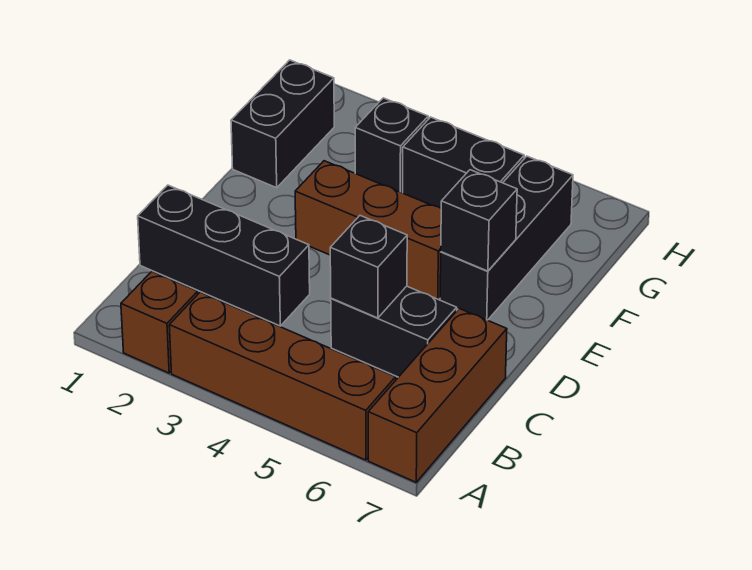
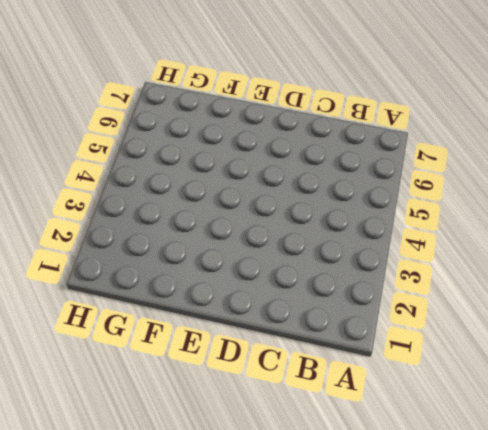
none -> brown 1x1 brick [121,272,198,373]
none -> brown 1x4 brick [169,292,396,460]
none -> brown 1x3 brick [368,309,507,482]

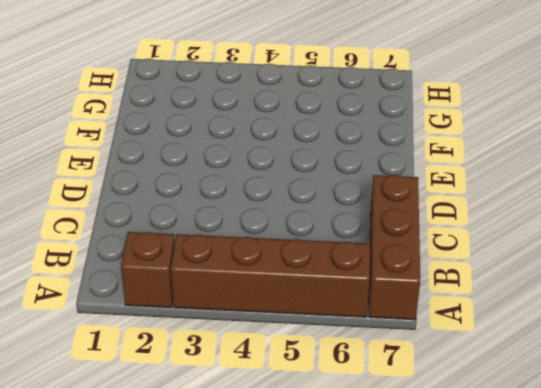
none -> black 1x3 brick [138,185,310,326]
none -> black 1x2 brick [331,286,457,377]
none -> brown 1x3 brick [295,161,441,300]

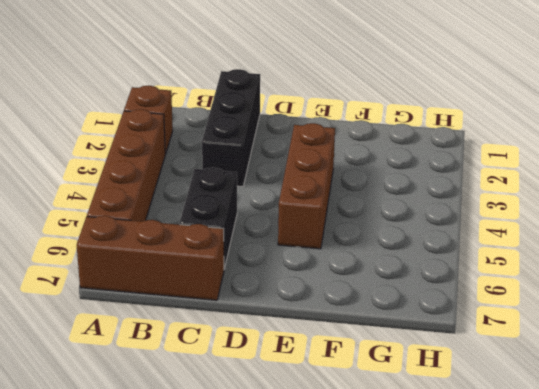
none -> black 1x3 brick [440,156,573,320]
none -> black 1x2 brick [231,60,334,188]
none -> black 1x1 brick [355,98,428,193]

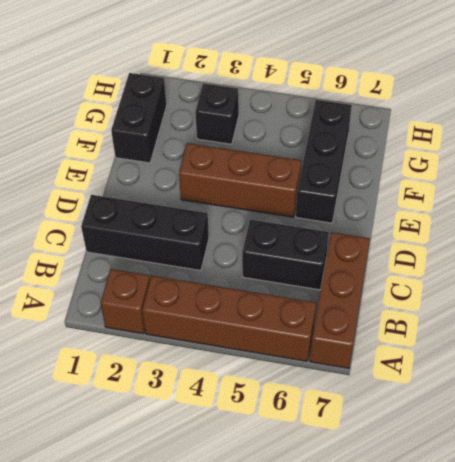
none -> black 1x2 brick [403,117,524,208]
none -> black 1x1 brick [330,216,407,318]
none -> black 1x1 brick [441,170,517,271]

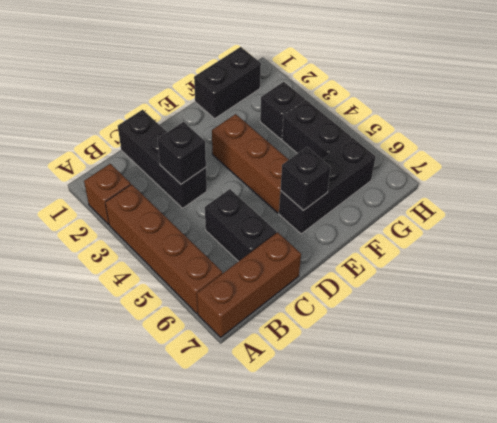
black 1x1 brick [158,122,206,184] -> black 1x1 brick moved to [330,216,407,318]

